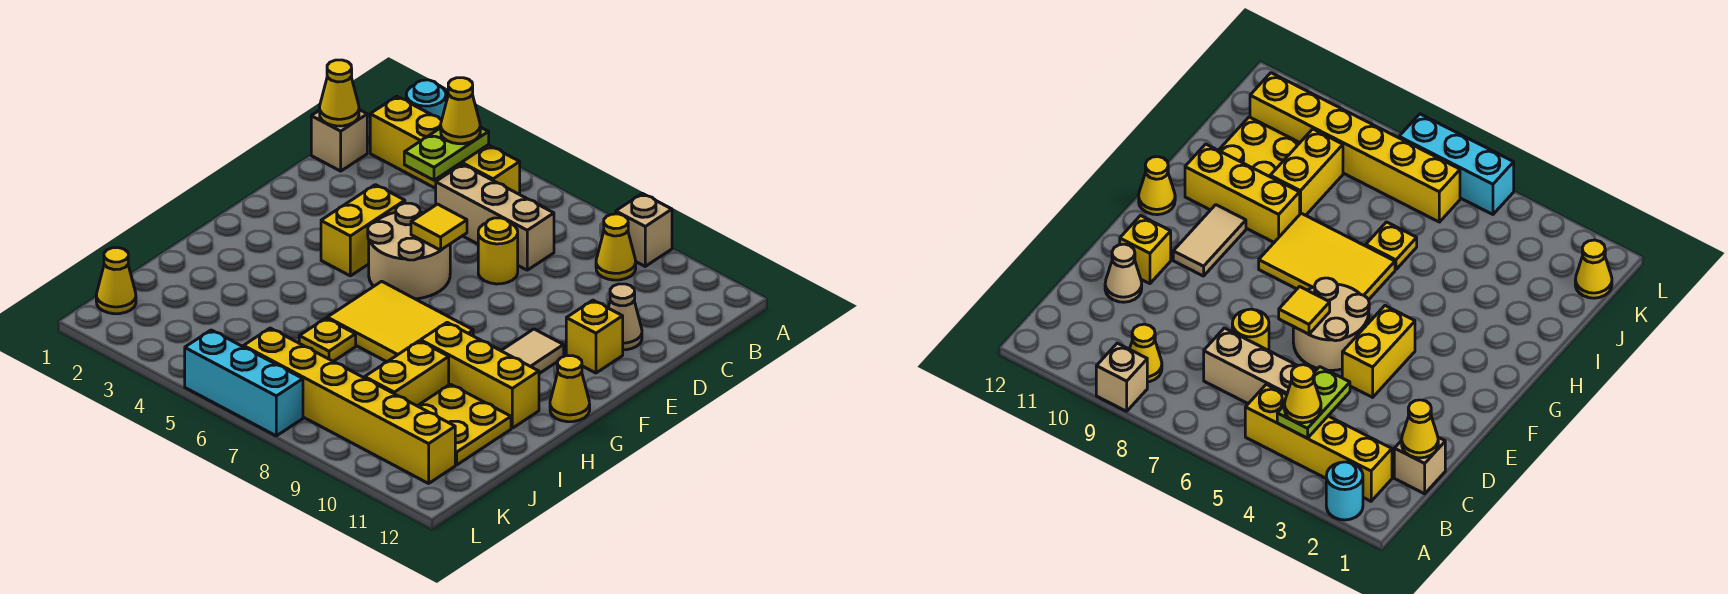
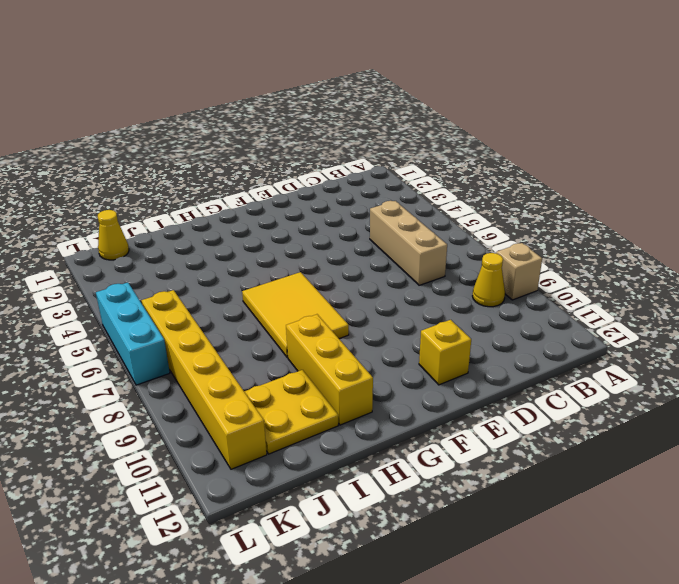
none -> cyan 1x1 round brick [406,80,446,120]
none -> yellow 1x4 brick [370,96,520,194]
none -> tan 1x1 brick [311,110,367,171]

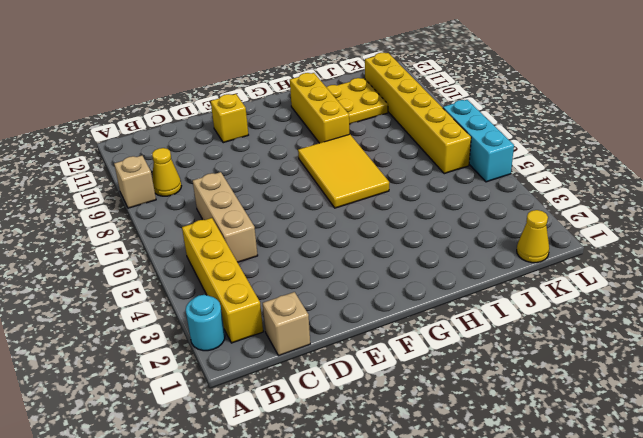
none -> yellow 1x1 round brick [478,218,518,284]
none -> tan 1x1 cone [609,284,642,350]
none -> yellow 1x2 brick [321,185,405,276]

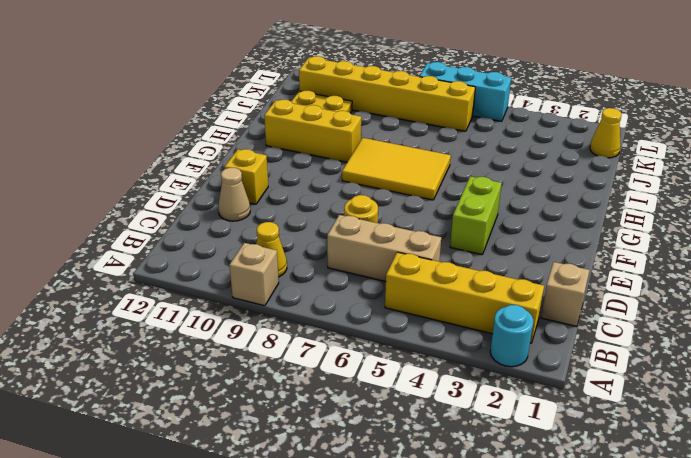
lime 1x2 brick [450,176,502,255] -> yellow 1x2 brick [321,185,405,276]
none -> tan 2x2 round brick [368,203,450,299]
none -> tan 1x2 tile [501,329,564,374]
none -> yellow 1x1 cone [550,356,590,422]

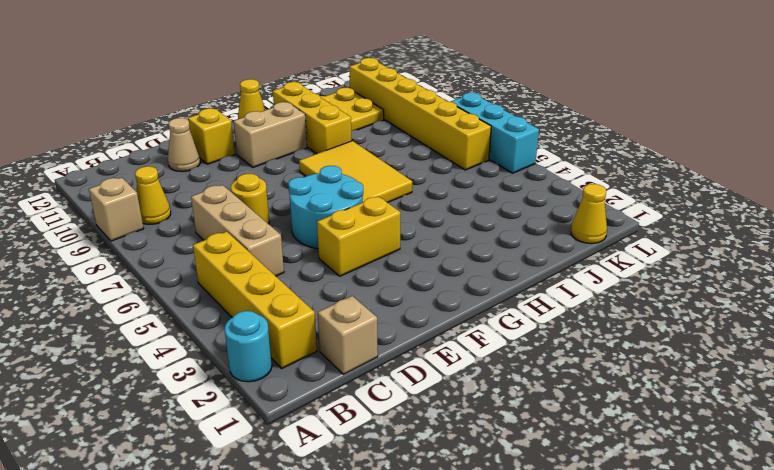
cyan 2x2 round brick [288,166,363,249] -> tan 2x2 round brick [368,203,450,299]
tan 1x2 brick [234,102,307,167] -> tan 1x2 tile [501,329,564,374]
none -> yellow 1x1 plate [299,318,356,361]
none -> yellow 1x2 brick [365,341,449,406]
none -> lime 1x2 plate [404,127,489,180]

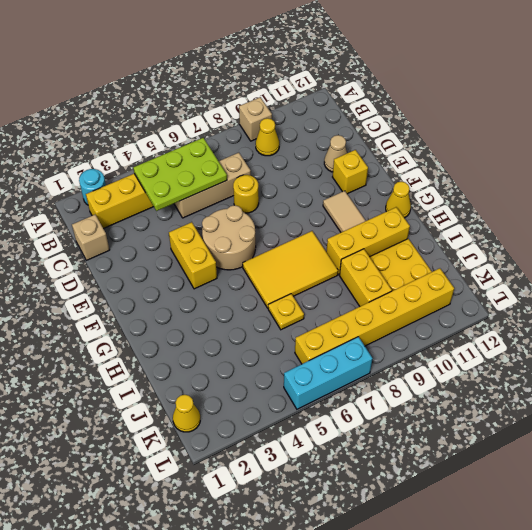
lime 2x3 plate [133,138,227,211] -> lime 1x2 plate [404,127,489,180]
none -> yellow 1x1 cone [320,60,359,126]
none -> yellow 1x1 tile [411,204,467,250]
none -> yellow 1x1 cone [441,78,480,144]

